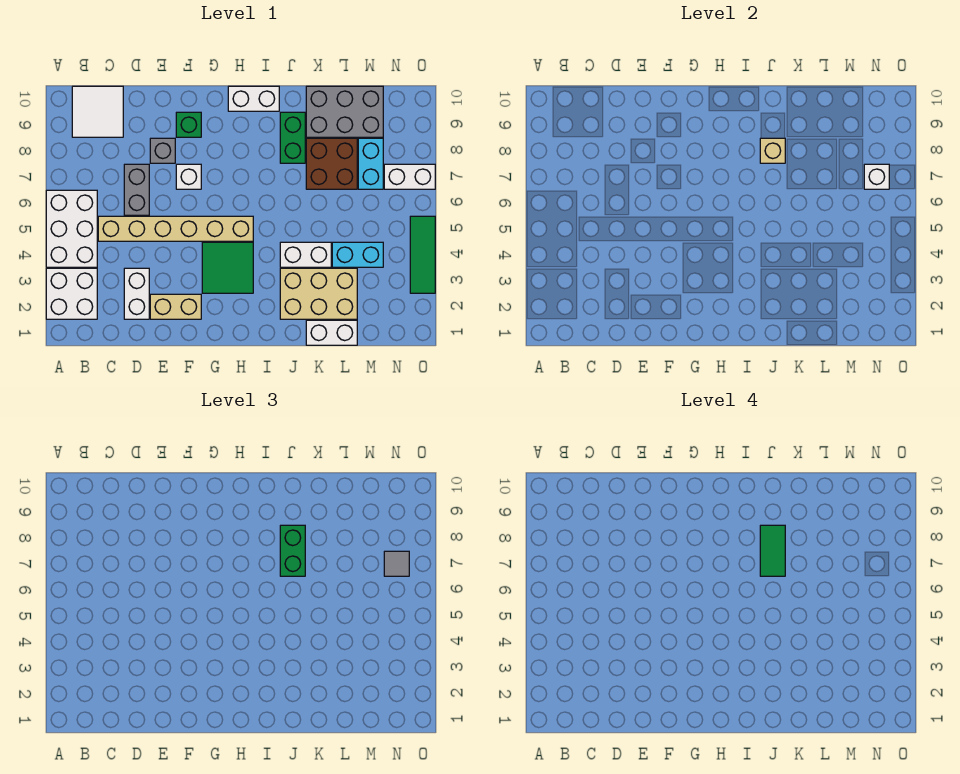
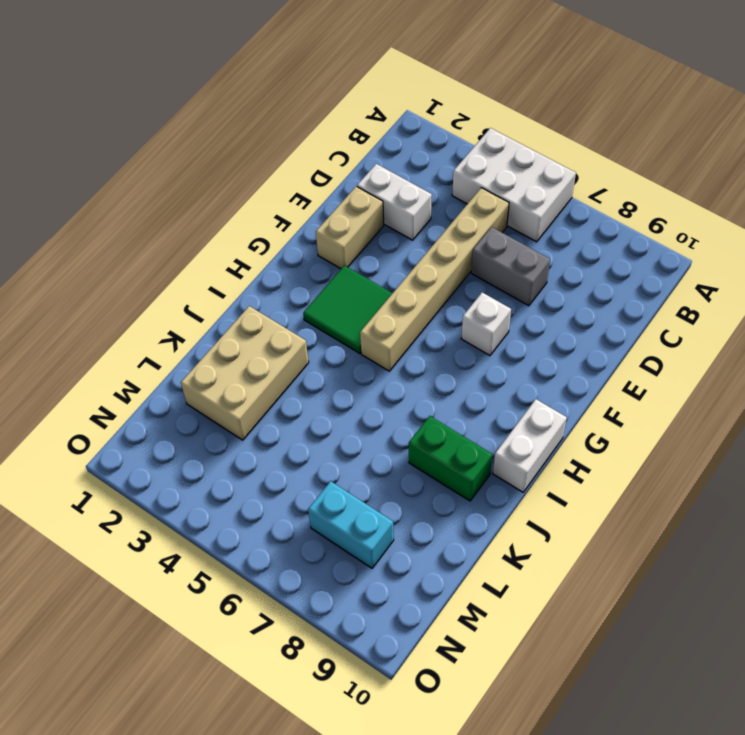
none -> white 2x2 brick [46,268,97,319]
none -> white 2x2 tile [72,86,123,137]
none -> grey 1x1 brick [150,138,175,163]

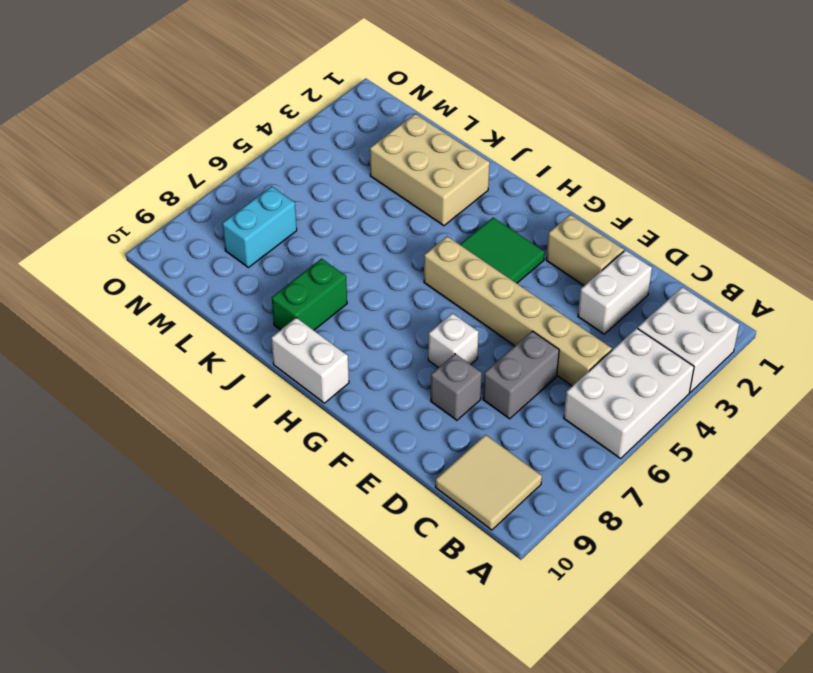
tan 2x2 tile [435,435,542,530] -> white 2x2 tile [72,86,123,137]
none -> green 1x1 brick [176,112,201,137]
none -> white 1x2 brick [280,242,331,267]
none -> white 1x2 brick [306,320,357,345]

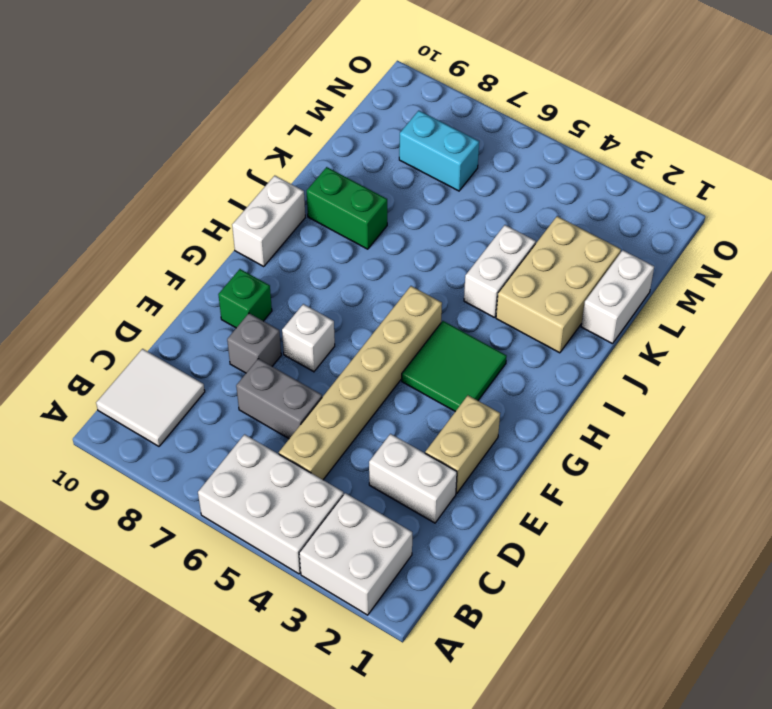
none -> brown 2x2 brick [306,138,357,189]
none -> grey 2x3 brick [306,86,383,137]
none -> cyan 1x2 brick [332,242,383,267]

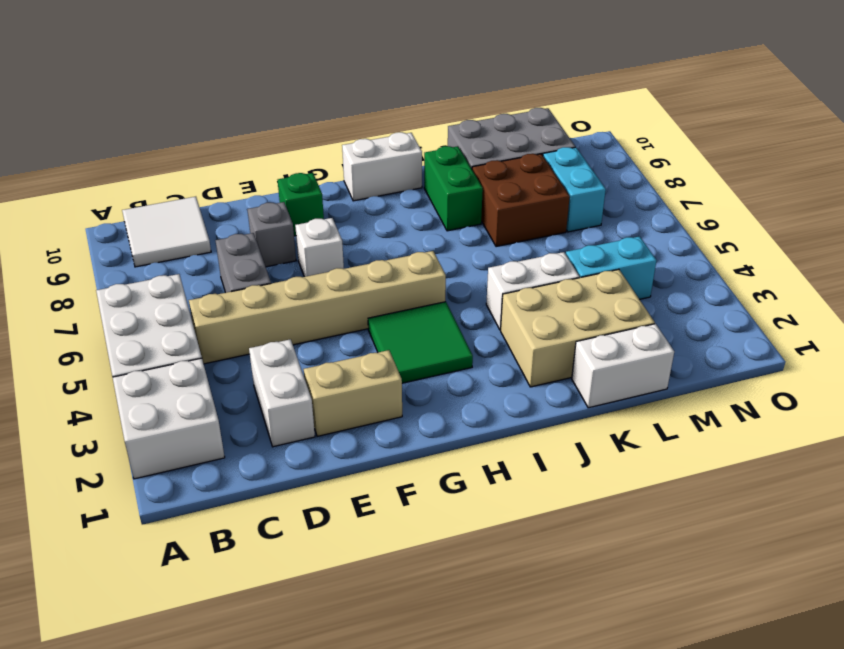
none -> white 1x2 brick [384,164,435,189]
none -> green 1x3 tile [410,216,435,293]
none -> tan 1x1 brick [760,138,785,163]

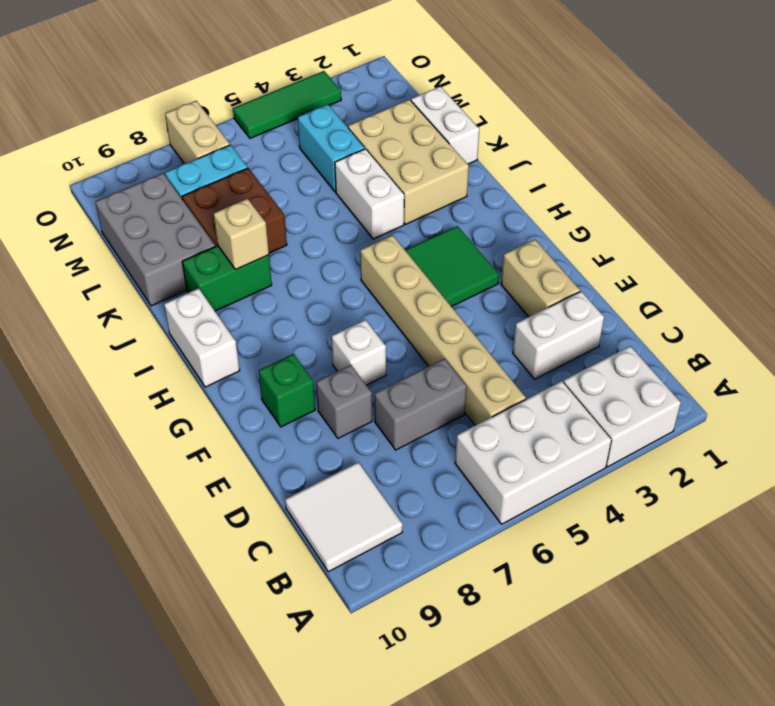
tan 1x2 brick [165,101,230,164] -> white 1x2 brick [384,164,435,189]
none -> white 1x1 brick [864,164,889,189]
none -> green 1x2 brick [280,525,305,576]
none -> grey 1x1 tile [384,551,409,576]

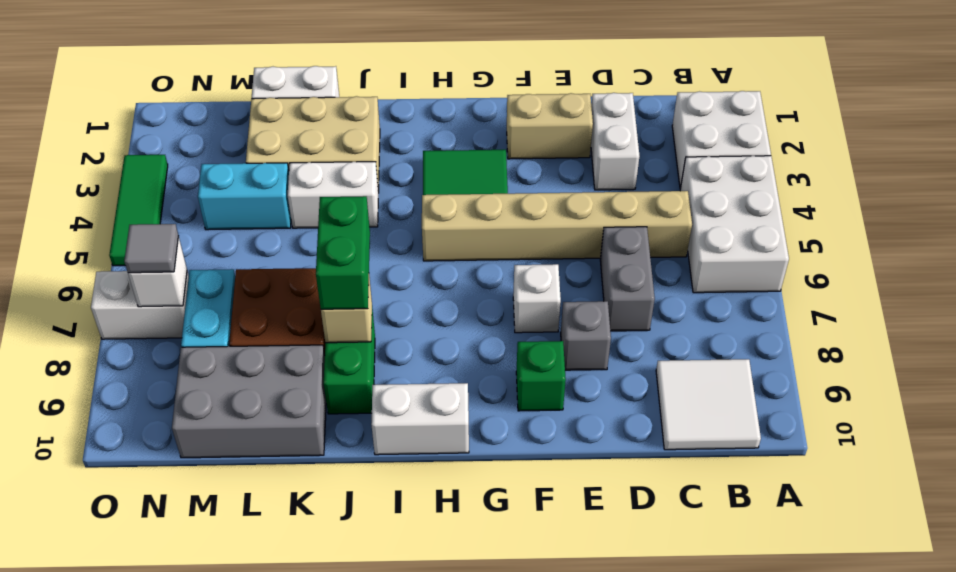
none -> green 1x2 tile [760,525,785,576]

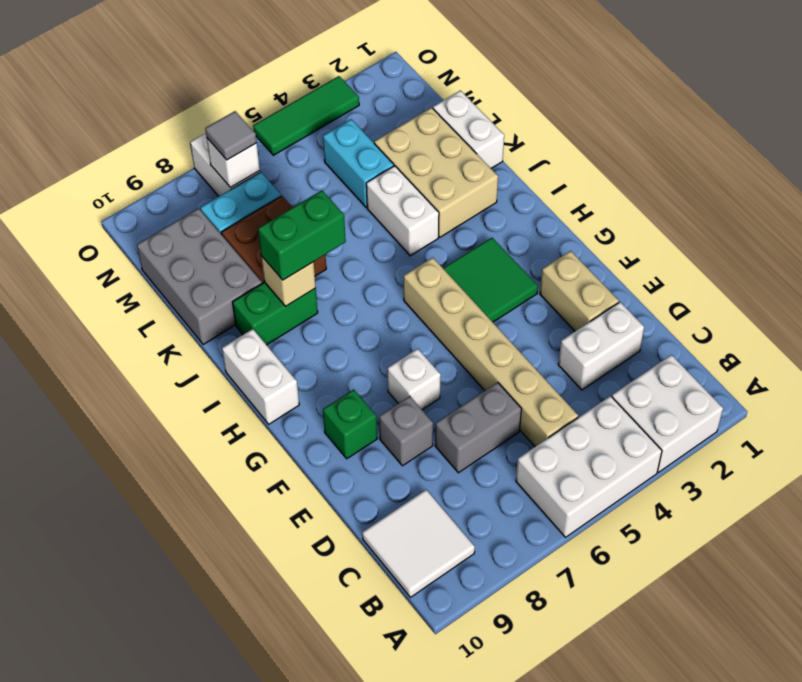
none -> green 1x2 tile [760,525,785,576]

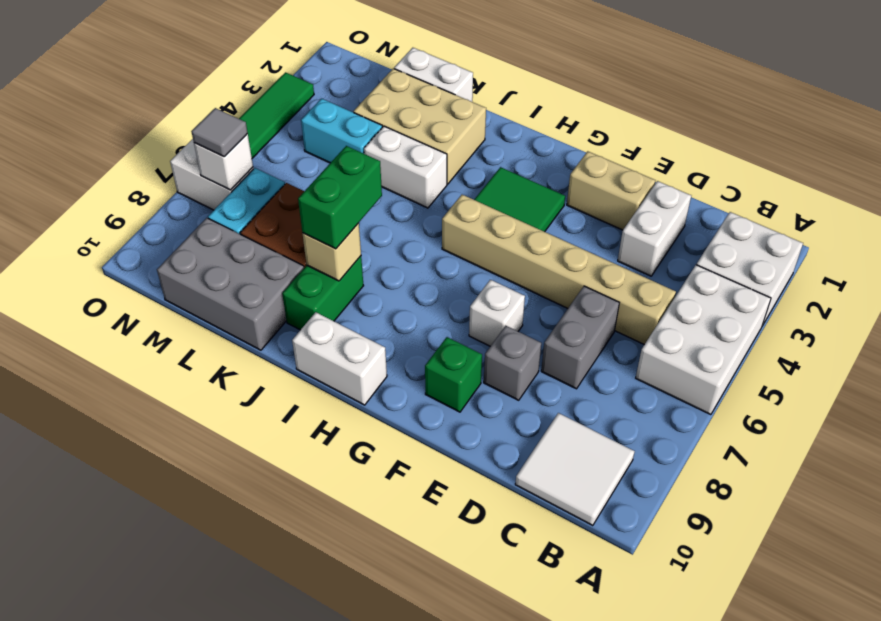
none -> green 1x2 tile [760,525,785,576]

